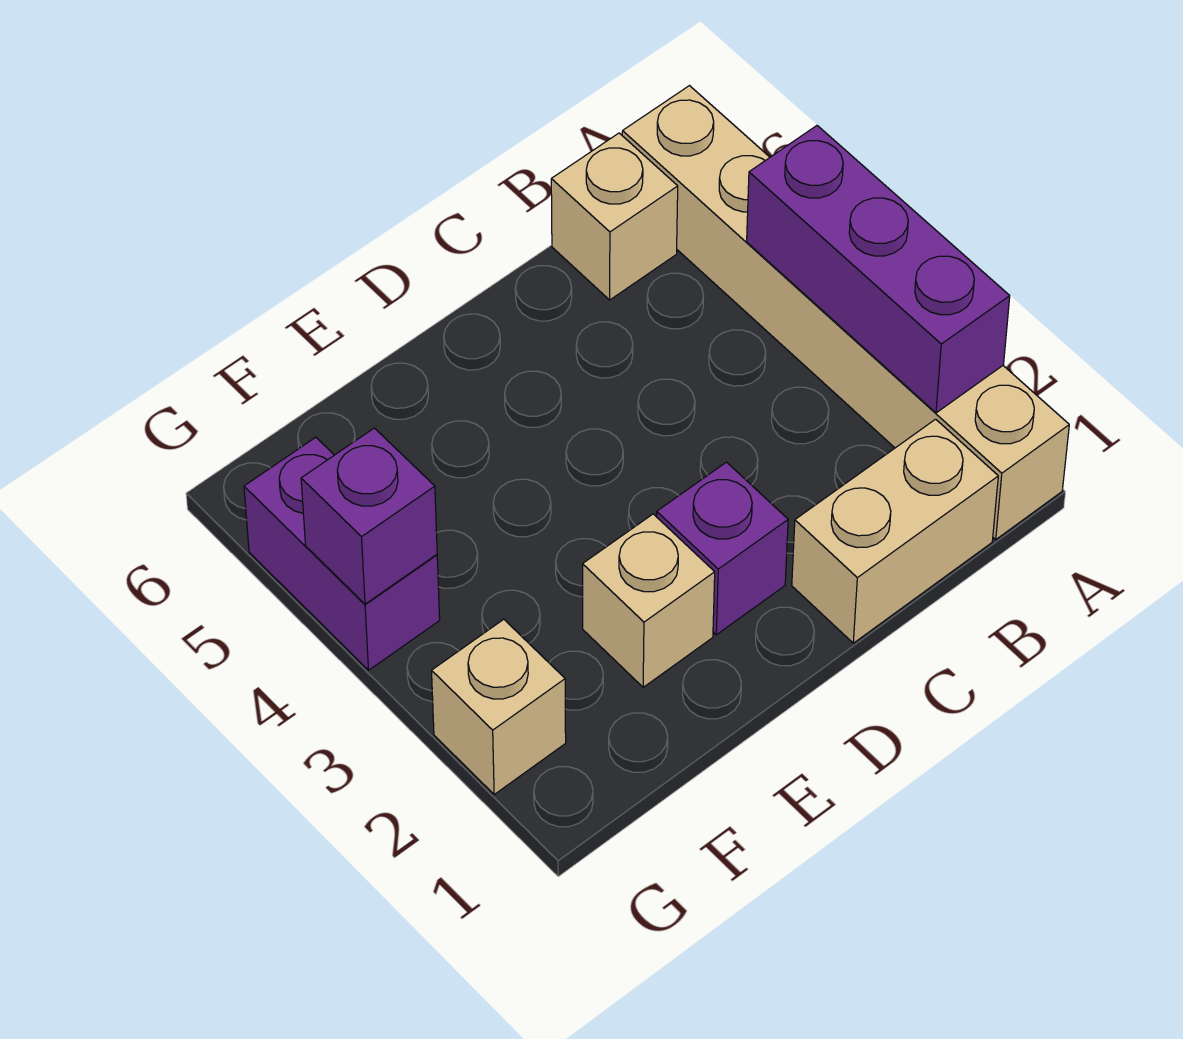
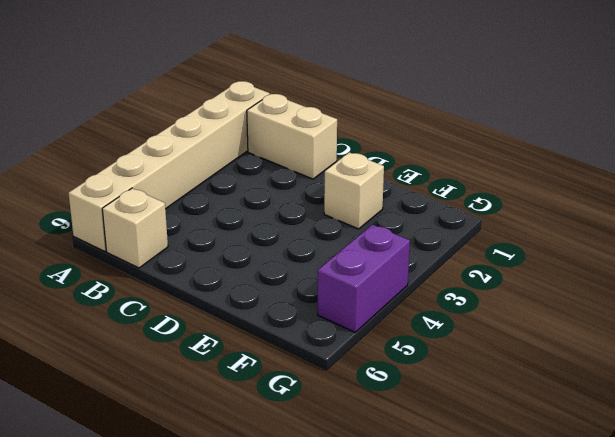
none -> purple 1x1 brick [657,462,788,635]
none -> tan 1x1 brick [432,619,566,794]

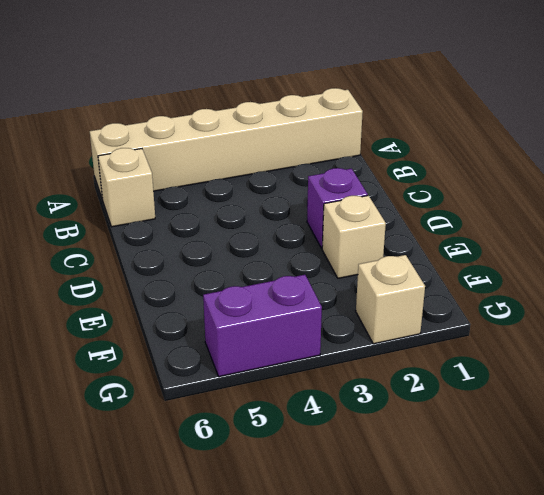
none -> tan 1x2 brick [792,419,998,643]
none -> purple 1x3 brick [747,126,1010,413]

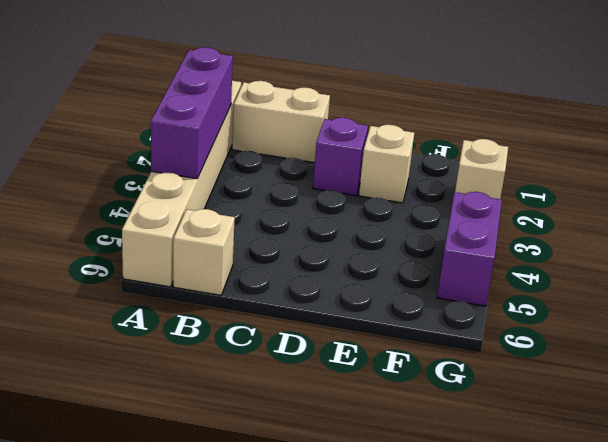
none -> purple 1x1 brick [301,428,437,604]

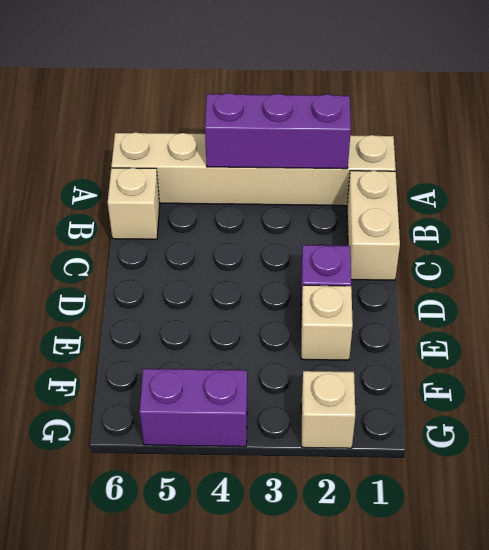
none -> purple 1x1 brick [301,428,437,604]

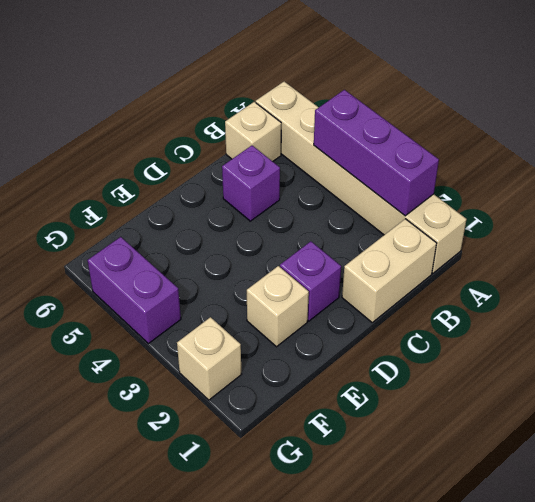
purple 1x1 brick [222,146,280,221] -> purple 1x1 brick moved to [301,428,437,604]

